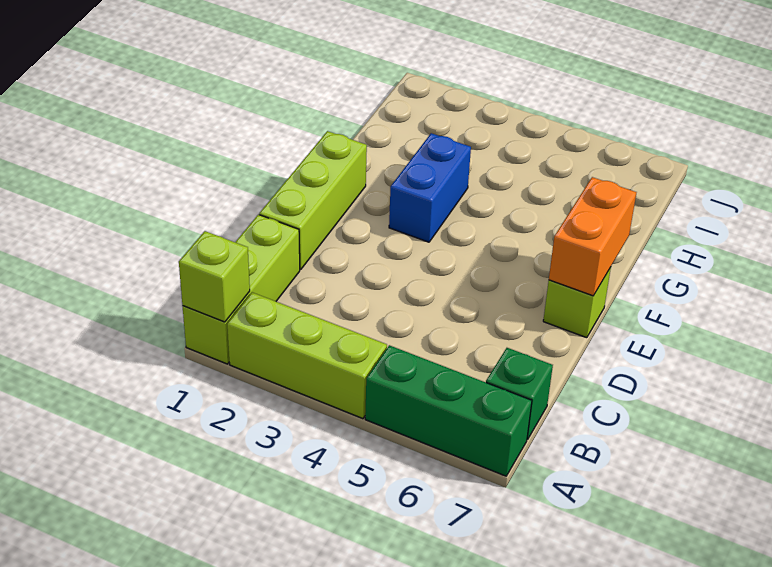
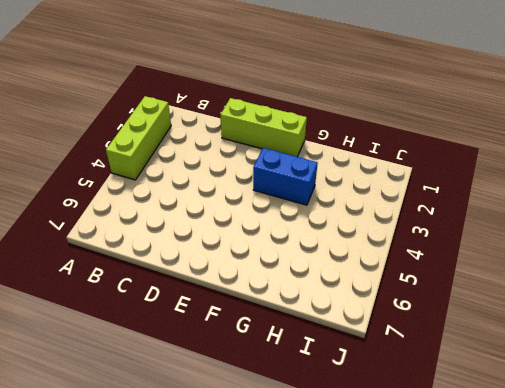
none -> lime 1x3 brick [183,215,300,364]
none -> green 1x3 brick [365,345,532,476]

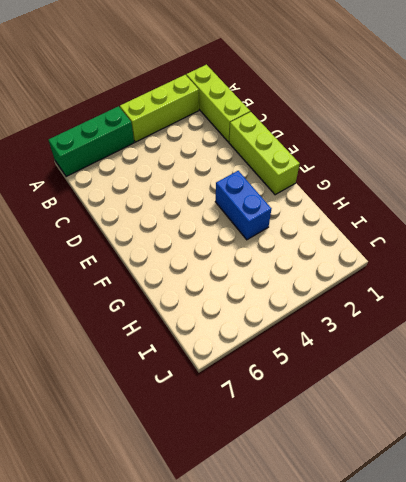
none -> green 1x1 brick [486,348,553,440]
none -> lime 1x1 brick [543,267,611,338]

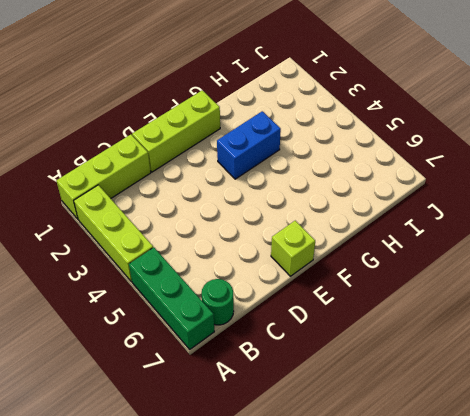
green 1x1 round brick [202,279,234,325] -> green 1x1 brick [486,348,553,440]
none -> lime 1x1 brick [179,231,250,322]
none -> orange 1x2 brick [549,177,636,296]

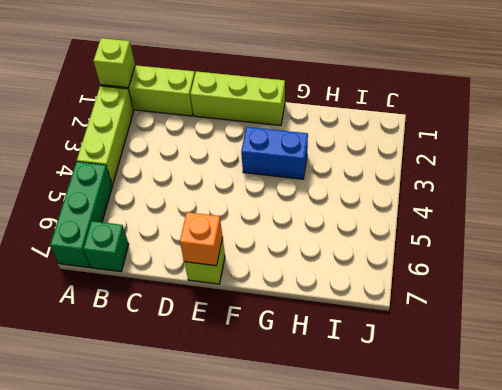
orange 1x1 brick [180,212,223,266] -> orange 1x2 brick [549,177,636,296]

